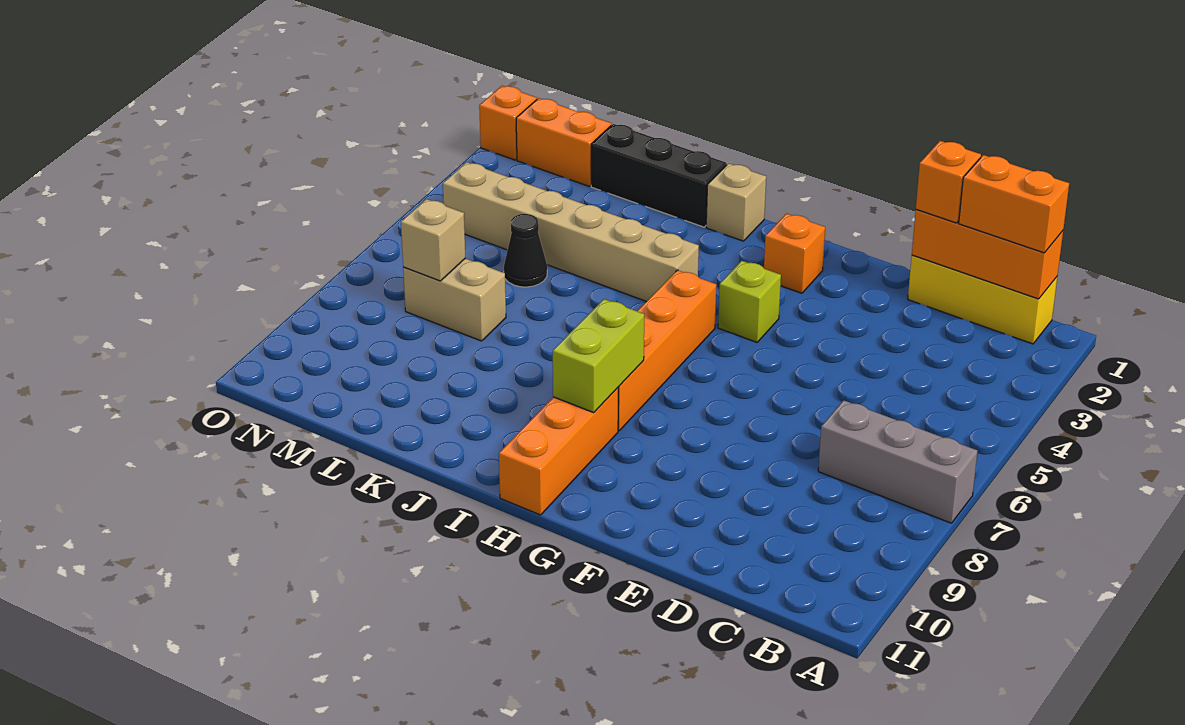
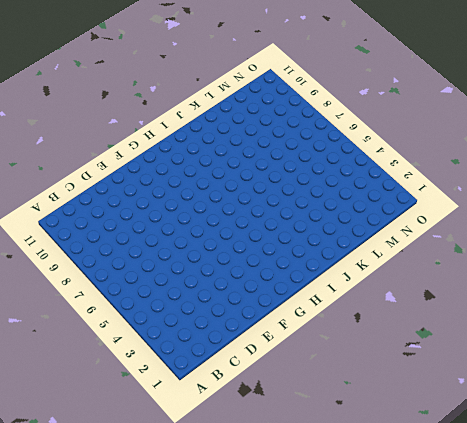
none -> grey 1x3 brick [818,400,978,523]
none -> yellow 1x3 brick [908,255,1057,344]
none -> orange 1x1 brick [764,214,825,293]

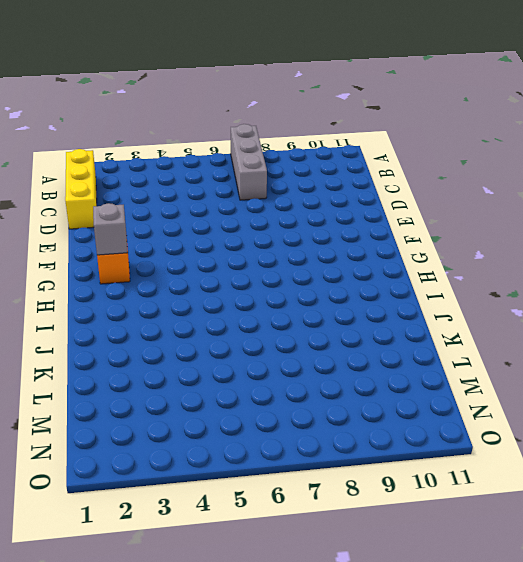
grey 1x1 brick [93,203,128,255] -> none
none -> lime 1x1 brick [718,261,781,342]
none -> orange 1x4 brick [618,270,716,431]
none -> orange 1x3 brick [499,388,618,515]

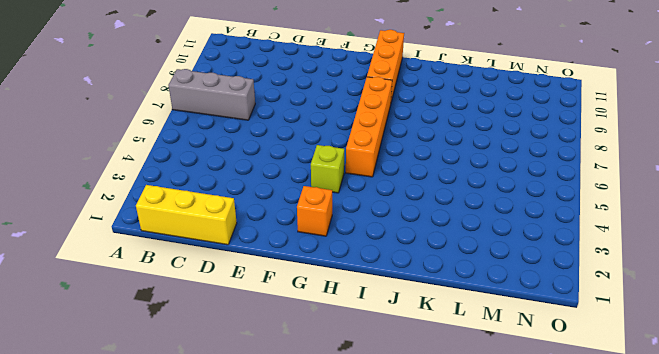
none -> tan 1x1 brick [706,163,766,241]
none -> tan 1x6 brick [443,162,699,302]
none -> black 1x3 brick [591,124,727,227]

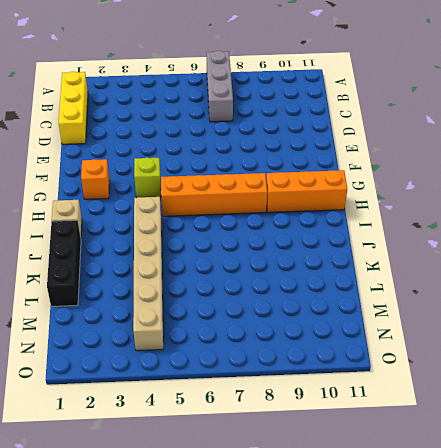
none -> black 1x1 cone [504,214,547,287]
none -> tan 1x2 brick [403,258,506,341]
none -> orange 1x2 brick [516,98,611,186]

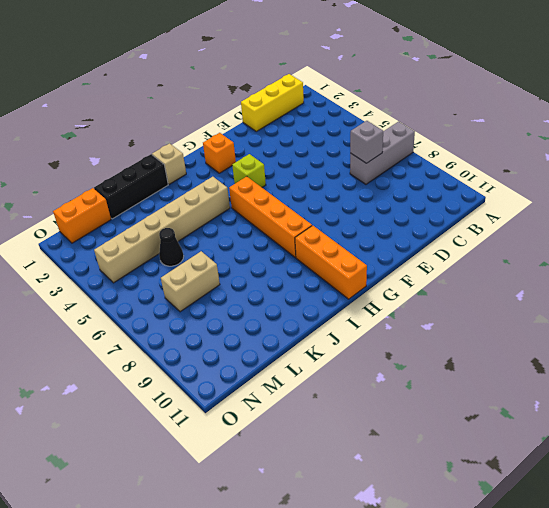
grey 1x1 brick [350,121,383,163] -> none
none -> orange 1x1 brick [479,86,537,160]
none -> orange 1x3 brick [912,210,1063,299]
none -> lime 1x2 brick [553,299,644,413]

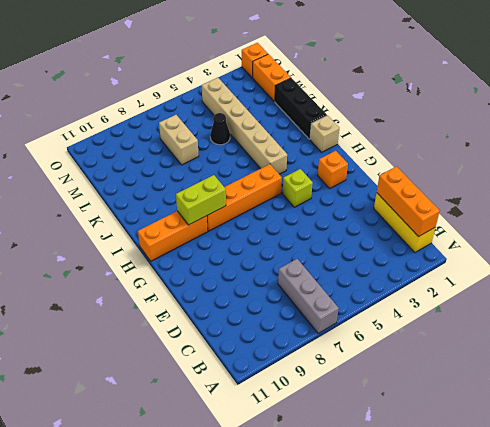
none -> tan 1x1 brick [401,199,465,281]
none -> orange 1x2 brick [959,155,1069,253]
none -> orange 1x1 brick [916,141,981,223]

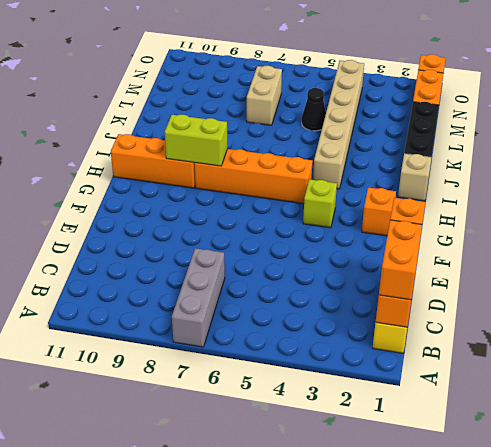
none -> tan 1x1 brick [401,199,465,281]

